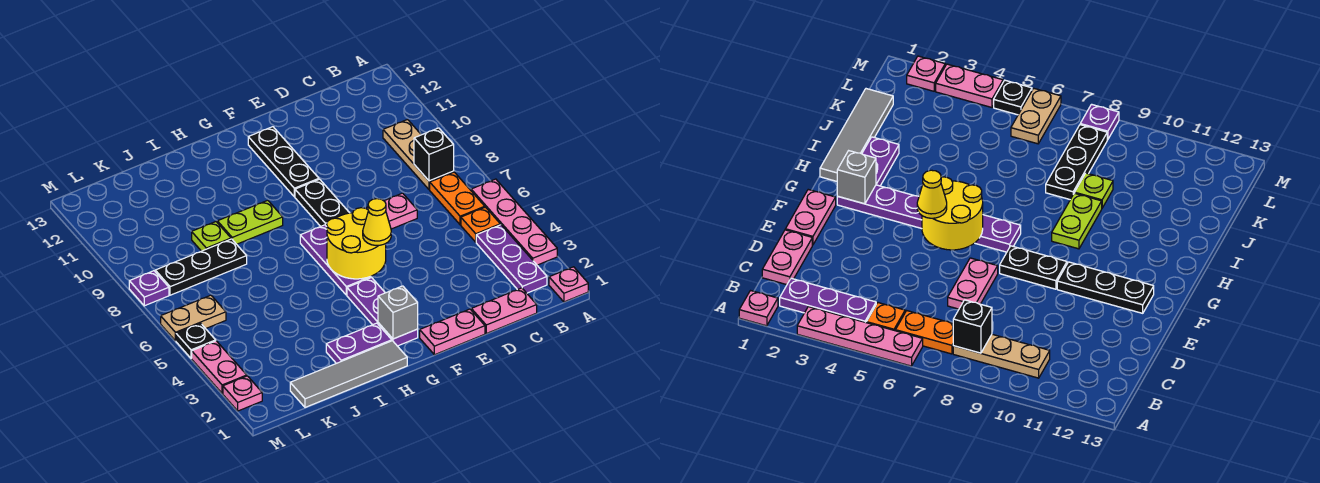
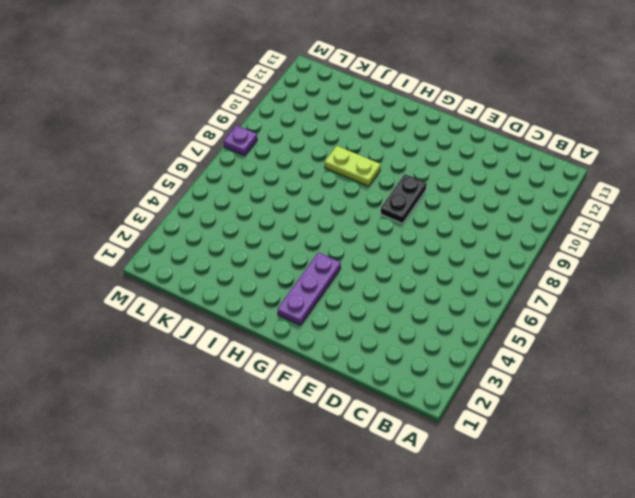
none -> pink 1x1 plate [549,267,588,302]
none -> pink 1x4 plate [471,179,557,265]
none -> purple 1x3 plate [476,225,547,293]

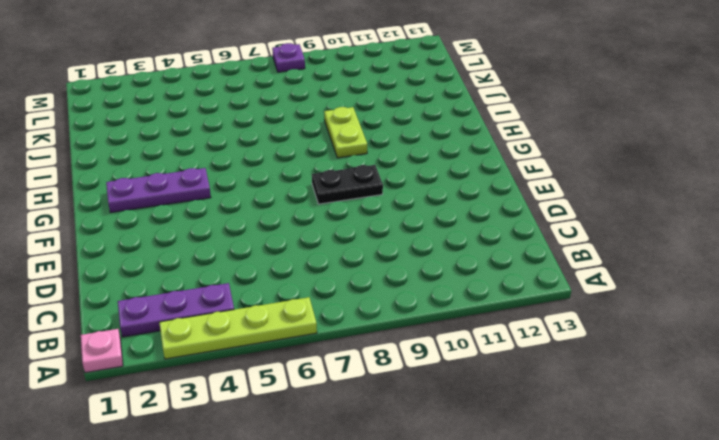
lime 1x4 plate [159,297,317,359] -> pink 1x4 plate [471,179,557,265]
none -> orange 1x1 plate [461,207,500,242]
none -> orange 1x2 plate [430,172,485,225]
none -> tan 1x3 plate [383,120,454,190]

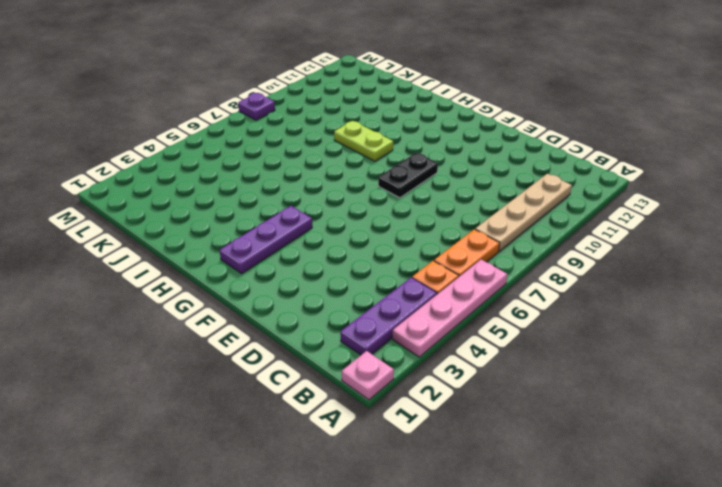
tan 1x4 plate [475,174,572,251] -> tan 1x3 plate [383,120,454,190]
none -> pink 1x2 plate [471,288,537,334]
none -> pink 1x2 plate [366,193,417,229]
none -> pink 1x2 plate [420,309,485,355]

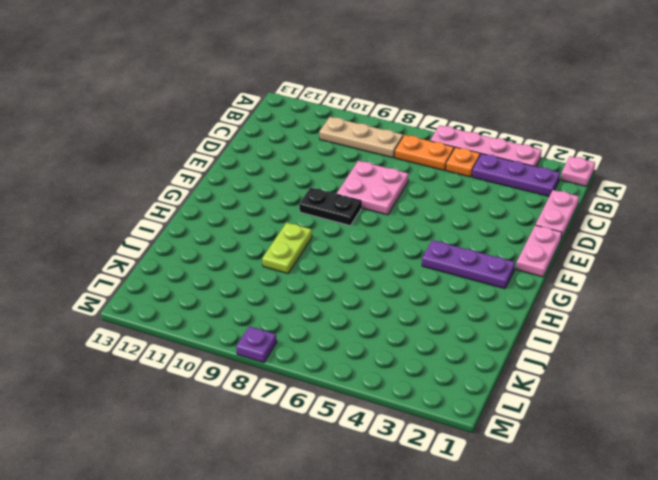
pink 2x2 plate [337,161,408,215] -> pink 1x2 plate [366,193,417,229]
none -> black 1x3 plate [248,127,319,197]
none -> purple 1x3 plate [300,225,371,295]
none -> grey 1x4 tile [290,341,407,407]

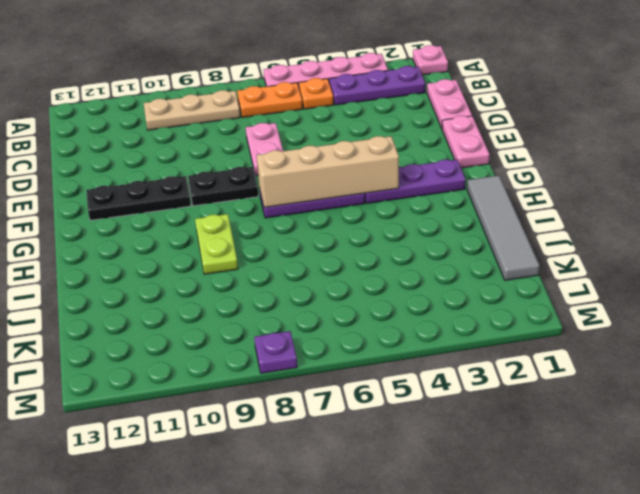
tan 1x4 brick [257,136,399,207] -> yellow 2x2 round brick [327,208,386,279]
none -> purple 1x2 plate [326,323,392,363]
none -> black 1x3 plate [155,239,247,295]
none -> lime 1x1 plate [192,222,231,251]

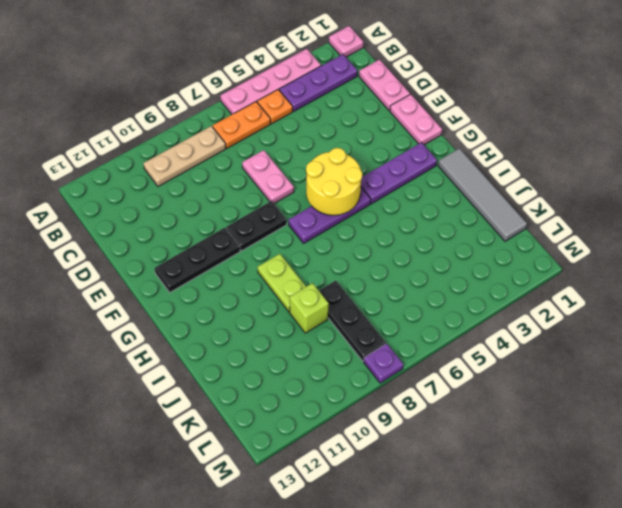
lime 1x1 brick [290,283,329,333] -> lime 1x1 plate [192,222,231,251]
none -> purple 1x2 plate [326,323,392,363]
none -> tan 1x2 plate [161,295,226,341]
none -> pink 1x1 plate [223,376,262,411]

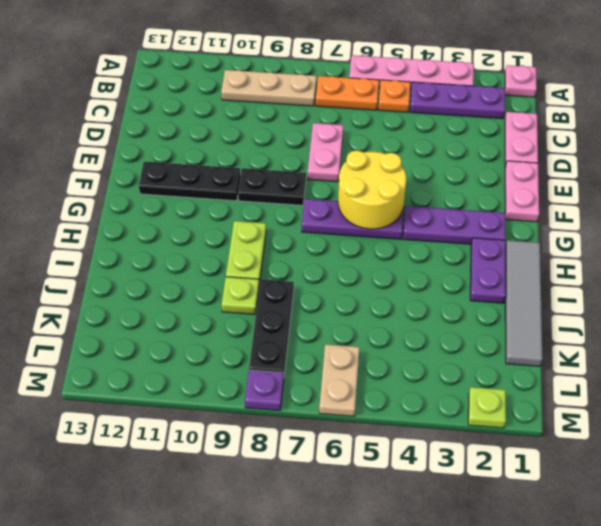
lime 1x1 plate [468,387,506,428] -> pink 1x1 plate [223,376,262,411]
none -> pink 1x2 plate [192,341,247,394]
none -> black 1x1 plate [176,323,216,358]
none -> black 1x1 brick [414,128,454,181]

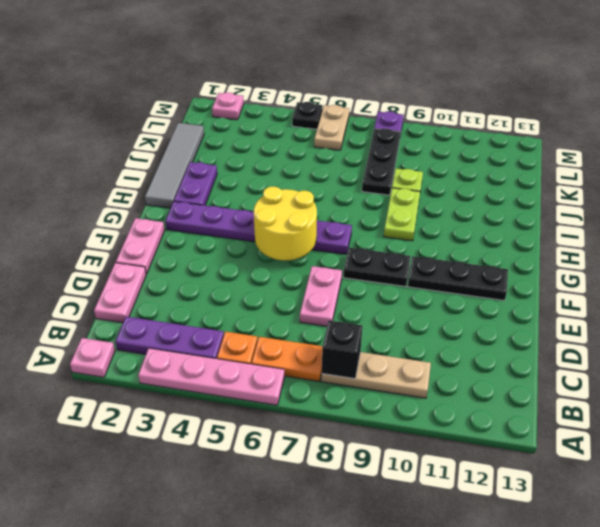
none -> pink 1x2 plate [192,341,247,394]
none -> grey 1x1 brick [378,286,418,339]
none -> yellow 1x1 cone [363,199,391,245]

